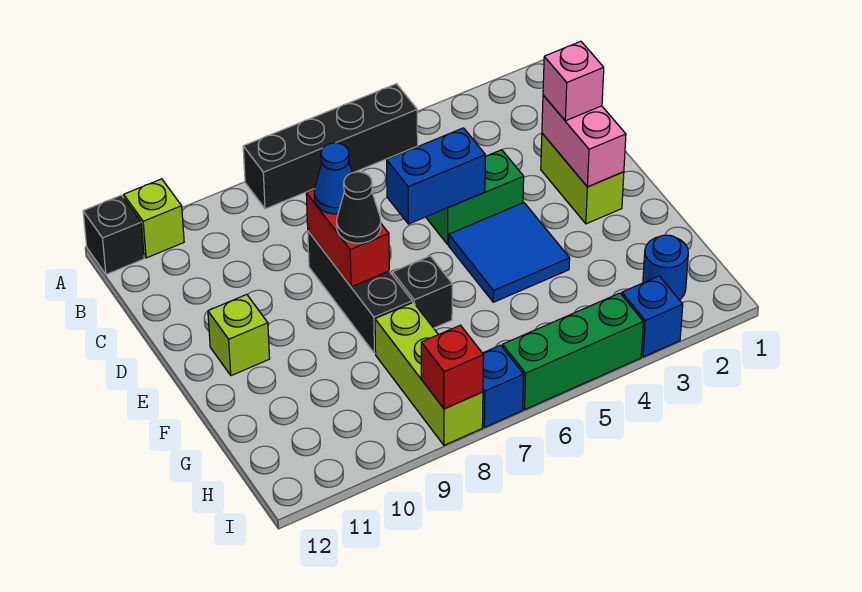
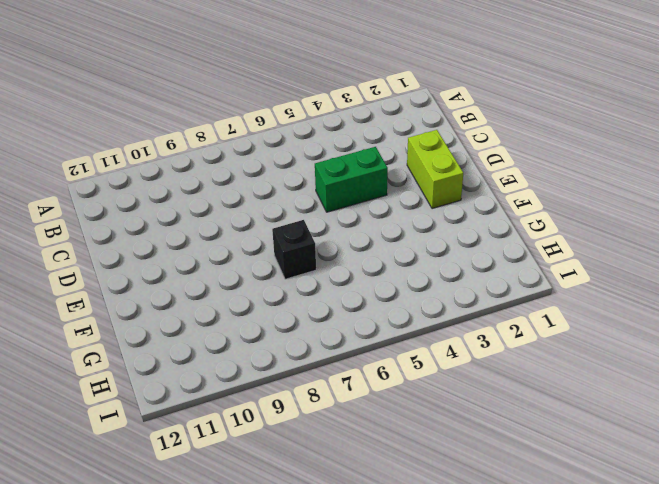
none -> black 1x4 brick [243,84,418,209]
none -> lime 1x1 brick [124,179,184,258]
none -> black 1x1 brick [83,195,144,274]

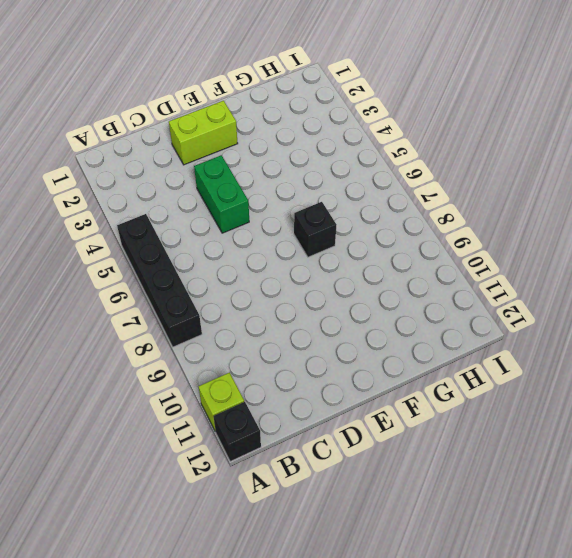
none -> black 1x3 brick [308,231,412,354]
none -> blue 2x2 tile [449,203,570,302]
none -> lime 1x1 brick [208,294,270,376]

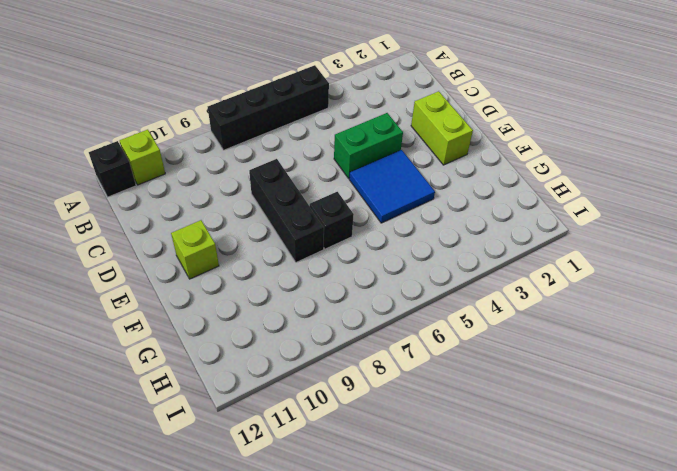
none -> lime 1x3 brick [375,302,483,445]
none -> blue 1x1 round brick [643,235,688,300]
none -> blue 1x1 brick [622,276,683,357]

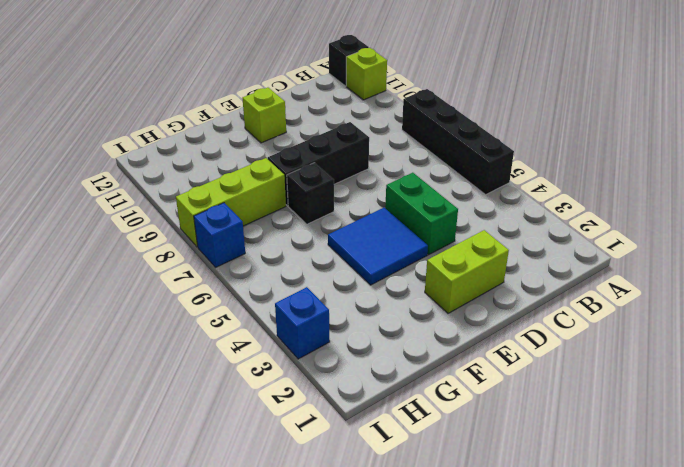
none -> blue 1x1 round brick [643,235,688,300]
none -> green 1x3 brick [503,293,643,409]
none -> pink 1x2 brick [542,95,626,187]

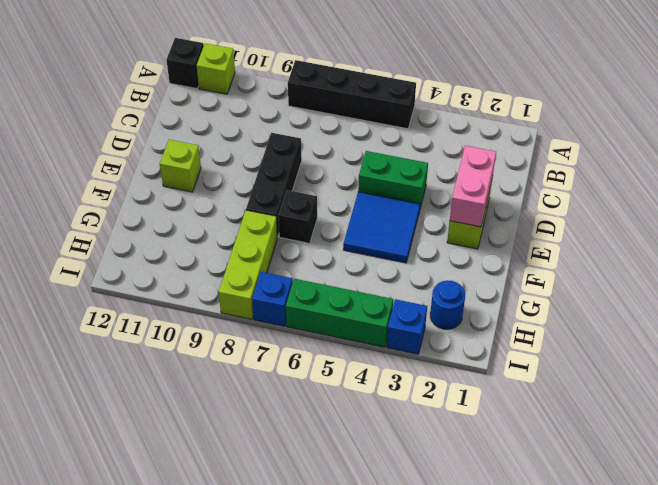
none -> blue 1x2 brick [387,128,486,224]
none -> red 1x2 brick [306,190,389,287]
none -> red 1x1 brick [421,325,484,409]

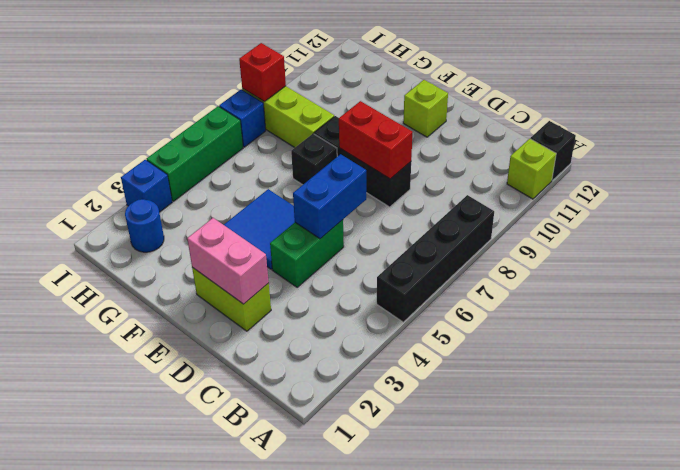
none -> pink 1x1 brick [543,41,604,121]
none -> blue 1x1 cone [314,143,352,214]
none -> black 1x1 cone [337,172,381,243]

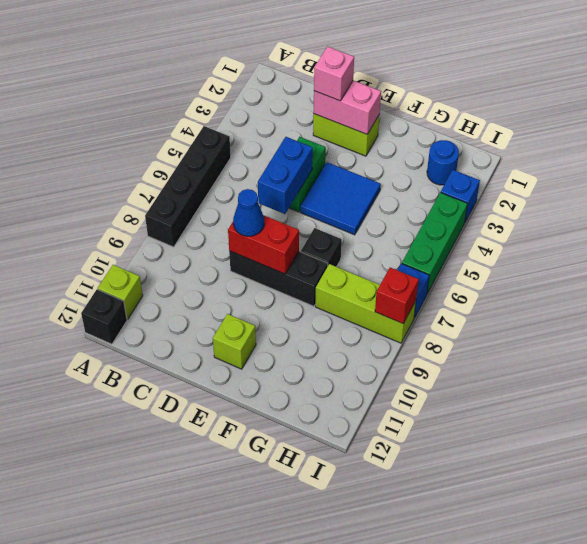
none -> black 1x1 cone [337,172,381,243]

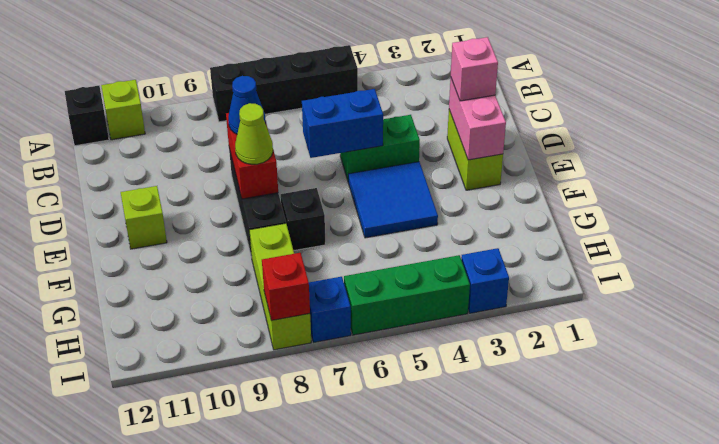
lime 1x1 cone [235,103,273,164] -> black 1x1 cone [337,172,381,243]
none -> blue 1x1 round brick [643,235,688,300]

